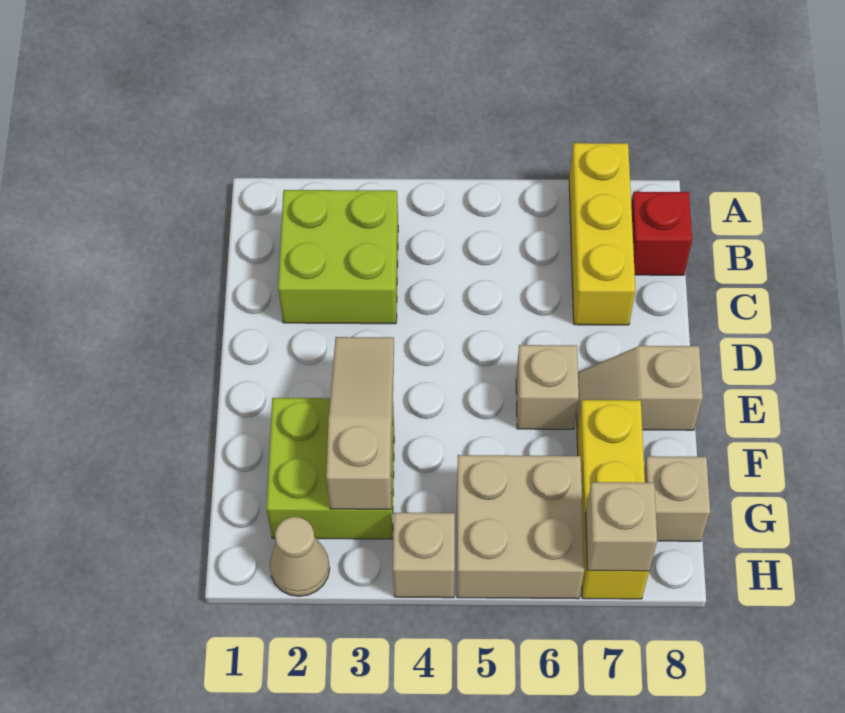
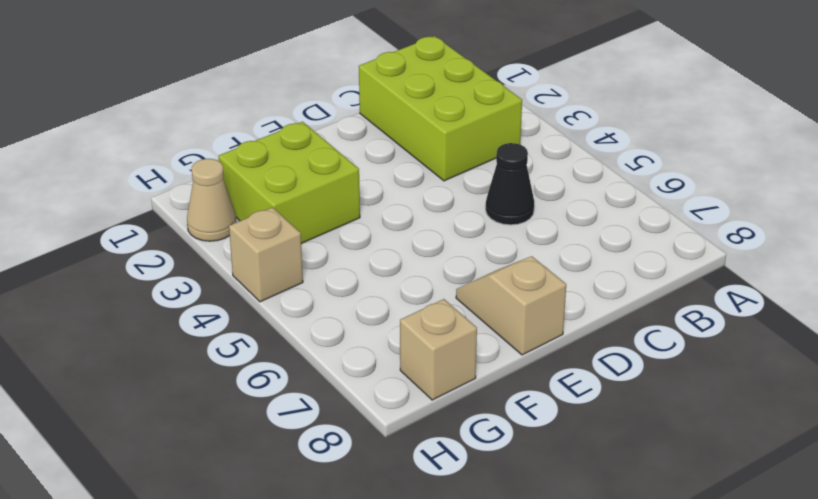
lime 2x3 brick [359,36,522,181] -> lime 2x2 brick [278,190,398,324]
black 1x1 cone [486,143,534,225] -> none
none -> yellow 1x3 brick [569,143,635,325]
none -> red 1x1 brick [631,192,692,275]
none -> tan 1x1 brick [516,345,579,429]

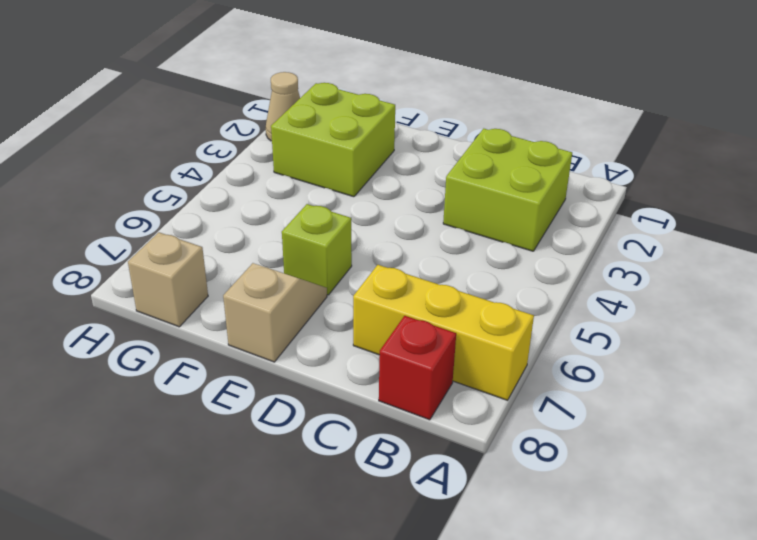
lime 1x1 brick [282,204,352,295] -> tan 1x1 brick [516,345,579,429]
none -> yellow 1x3 brick [577,400,649,599]
none -> tan 2x2 brick [457,455,584,599]
none -> tan 1x1 brick [393,513,455,598]

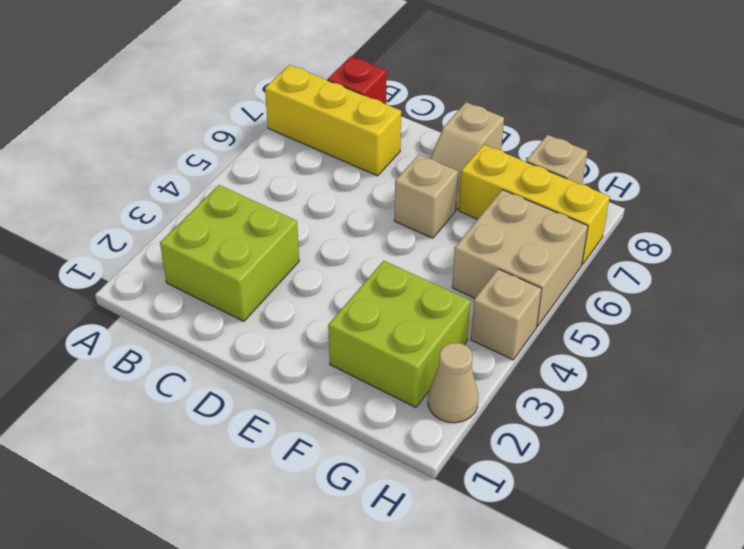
none -> tan 1x3 slope [326,337,394,509]
none -> tan 1x1 brick [586,482,657,571]

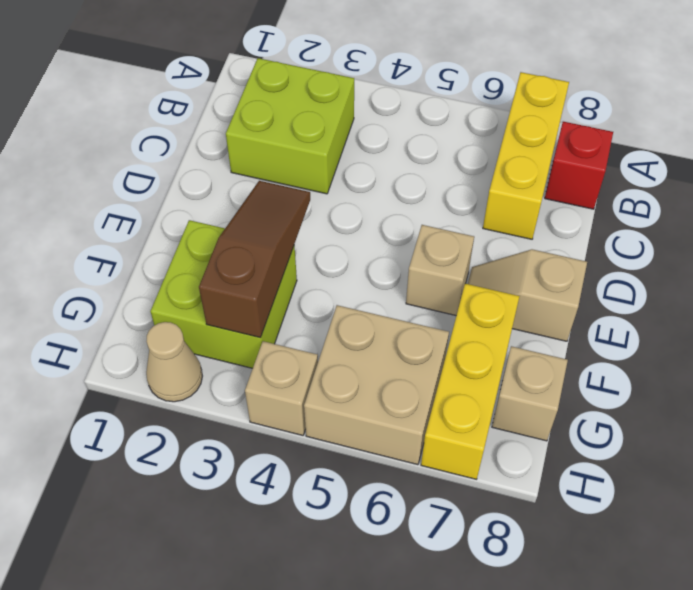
brown 1x3 slope [199,181,310,338] -> tan 1x3 slope [326,337,394,509]
none -> tan 1x1 brick [586,482,657,571]

